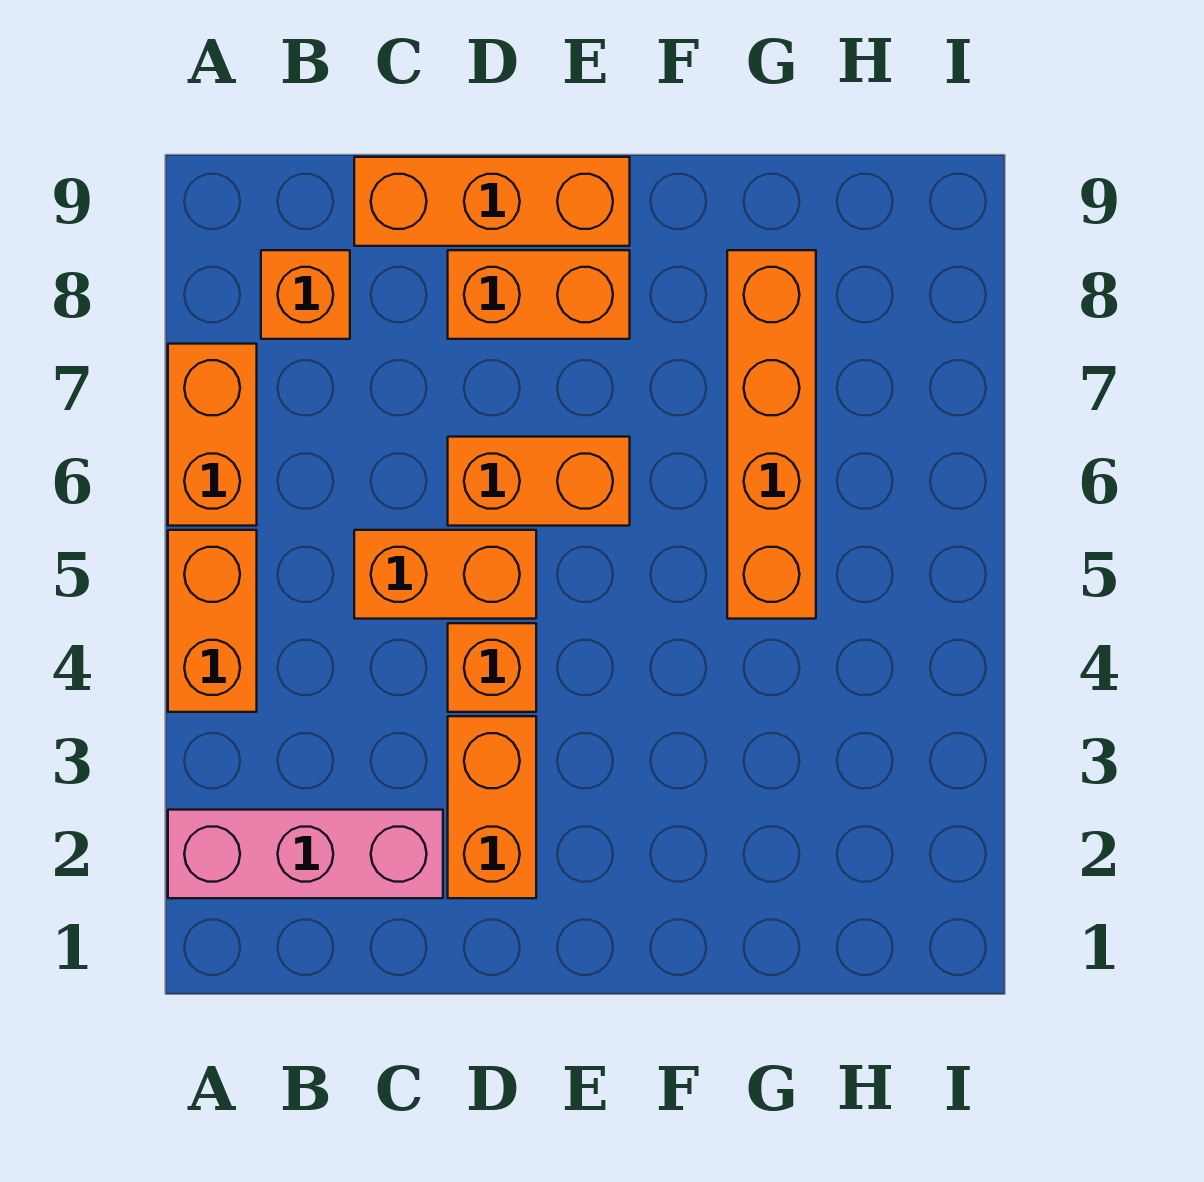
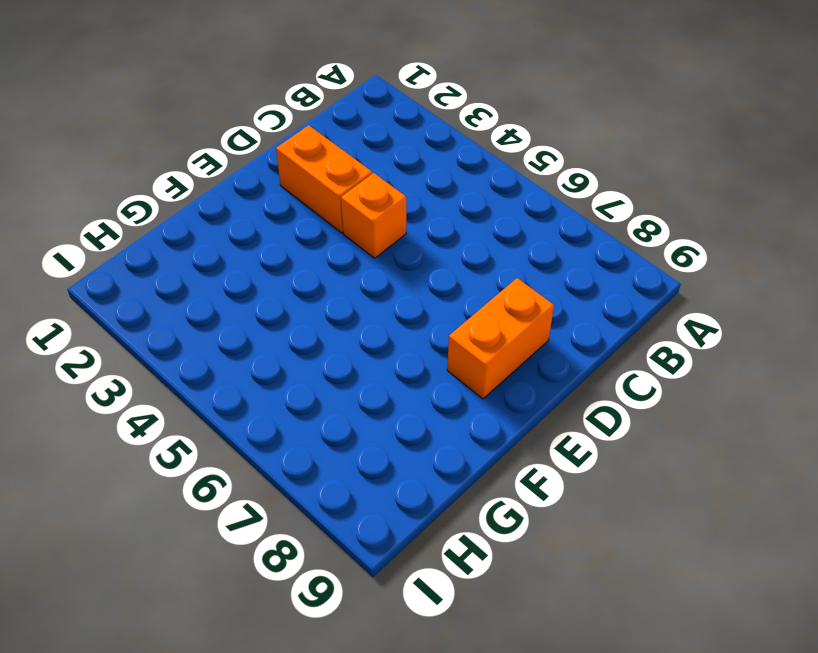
none -> pink 1x3 brick [168,810,443,898]
none -> orange 1x2 brick [168,530,257,712]

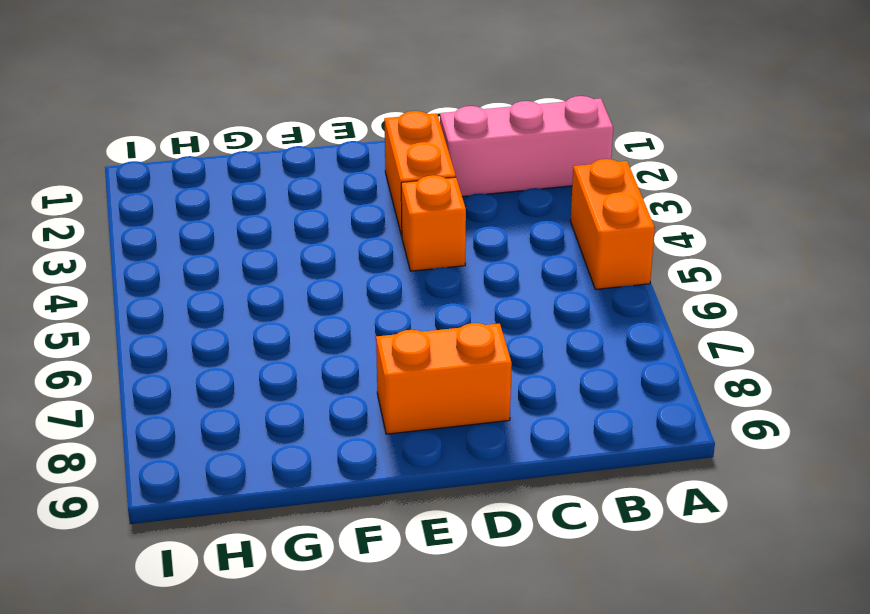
none -> orange 1x2 brick [168,344,257,526]
none -> orange 1x1 brick [261,250,350,339]

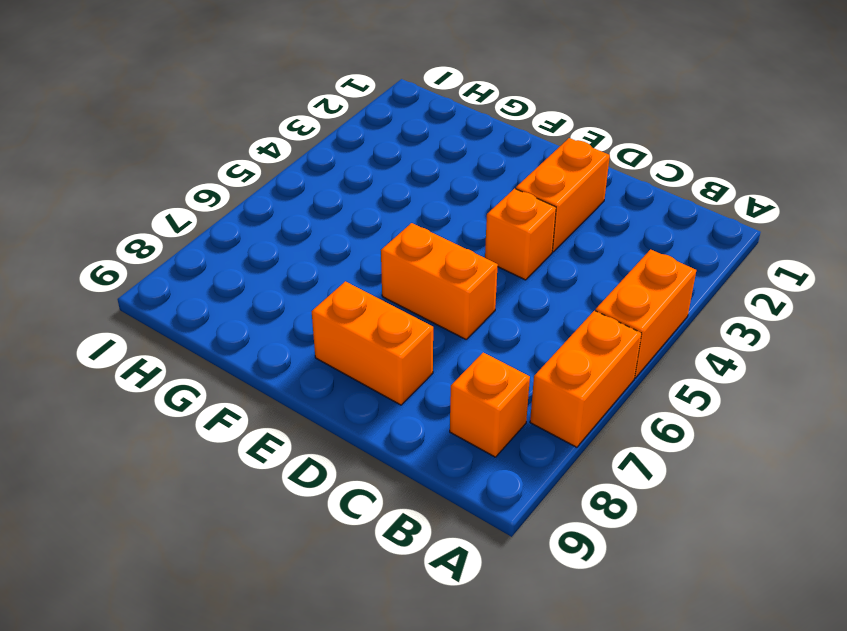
none -> pink 1x3 brick [168,810,443,898]
none -> orange 1x2 brick [354,530,536,619]

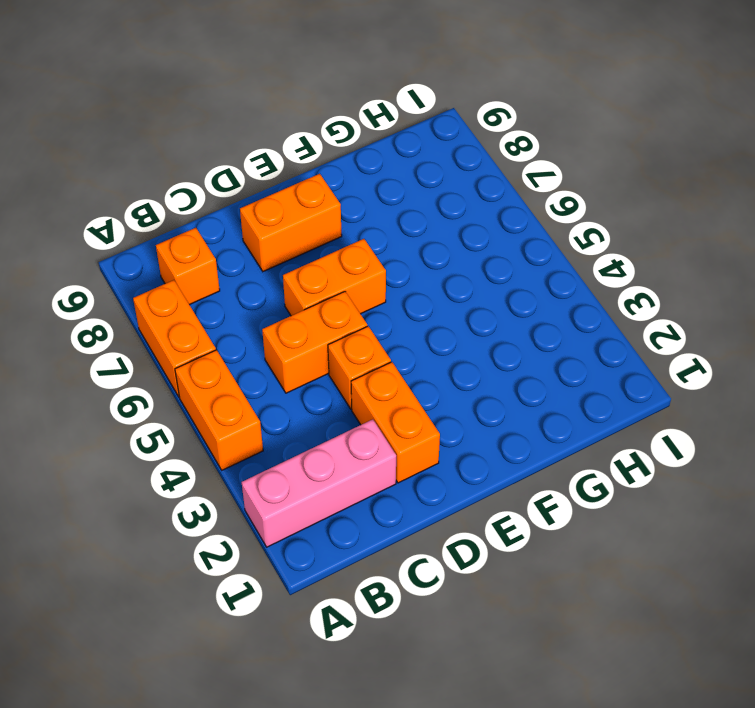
none -> orange 1x3 brick [354,157,630,246]
none -> orange 1x4 brick [727,250,816,619]

